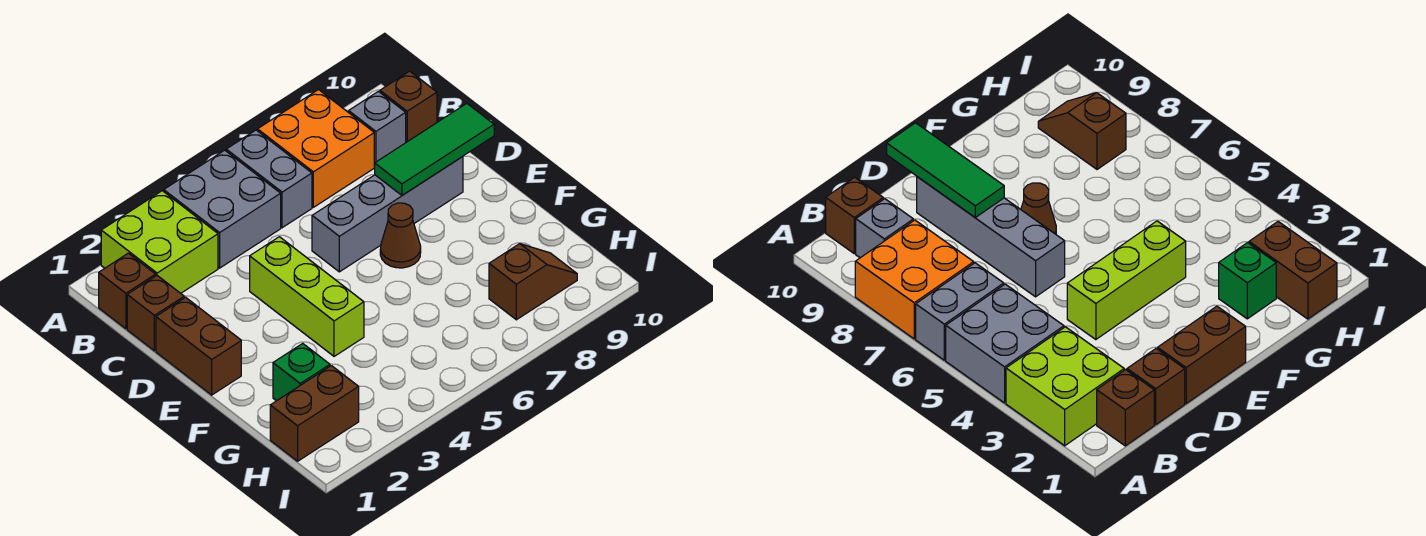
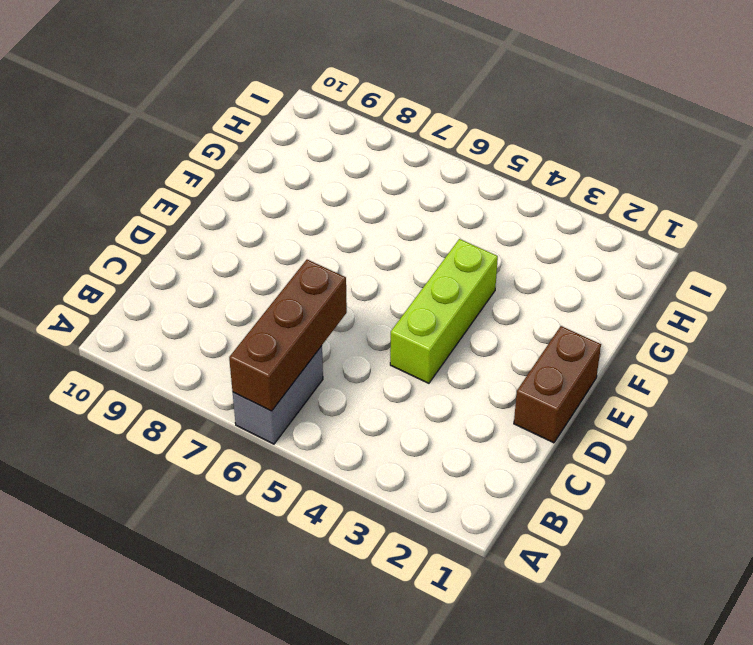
brown 1x3 brick [229,259,347,411] -> none
none -> lime 2x2 brick [101,191,218,293]
none -> grey 2x2 brick [164,150,281,268]
none -> orange 2x2 brick [258,90,374,207]

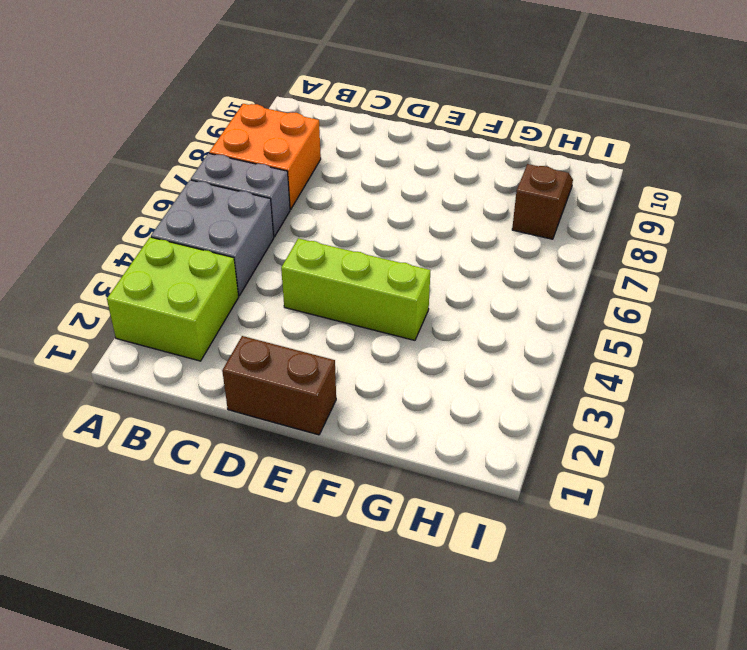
none -> brown 1x1 brick [99,253,156,329]
none -> grey 1x1 brick [349,91,406,166]
none -> brown 1x1 brick [380,71,437,142]

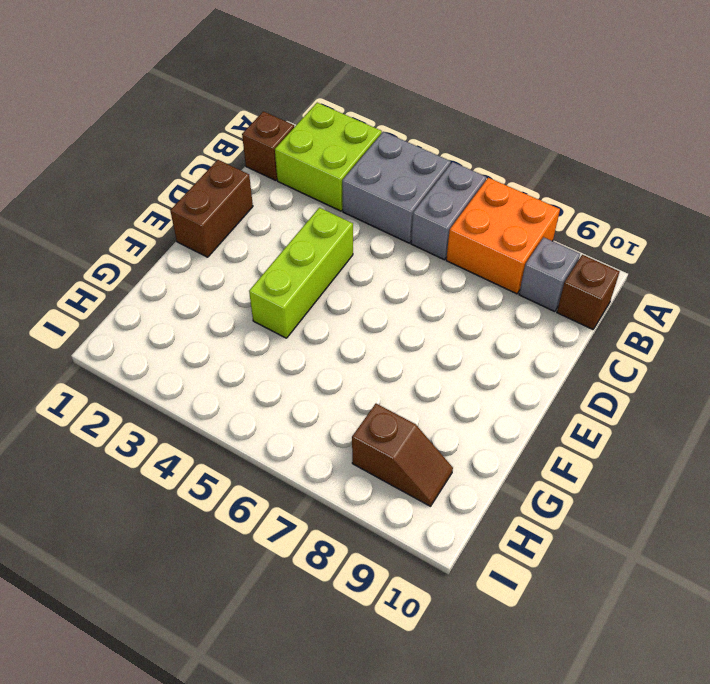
none -> brown 1x1 brick [127,276,184,351]
none -> grey 1x4 brick [312,157,463,272]
none -> brown 1x1 cone [380,203,421,268]

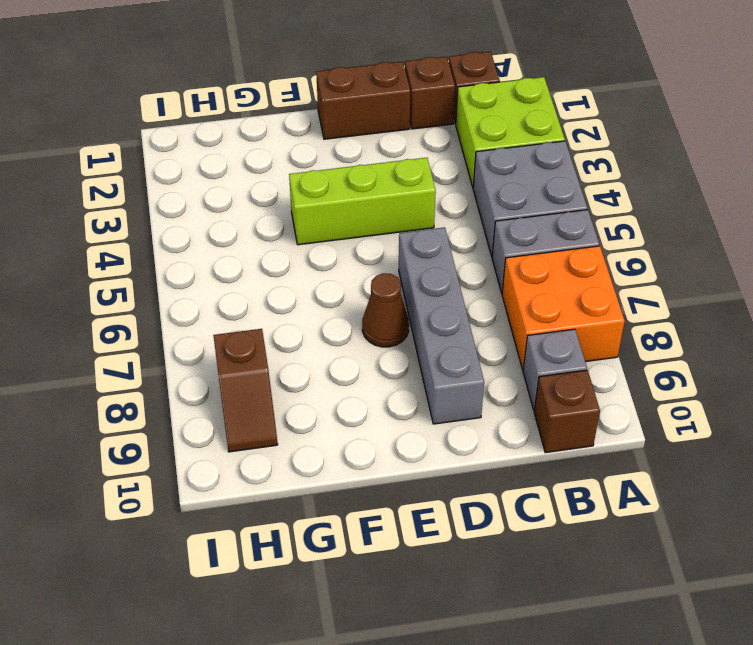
none -> green 1x1 brick [273,343,330,401]
none -> brown 1x2 brick [270,366,359,461]
none -> green 1x3 tile [375,104,494,195]

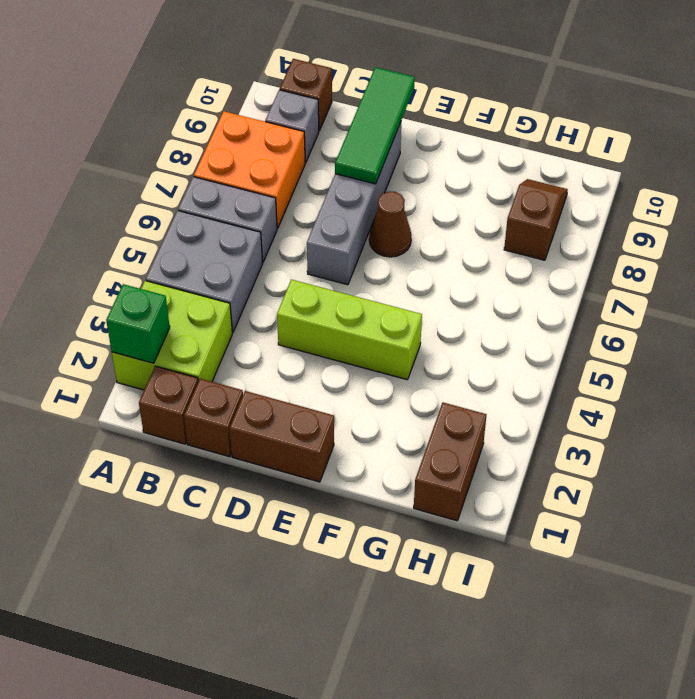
green 1x1 brick [106,284,170,363] -> green 1x1 brick moved to [273,343,330,401]

